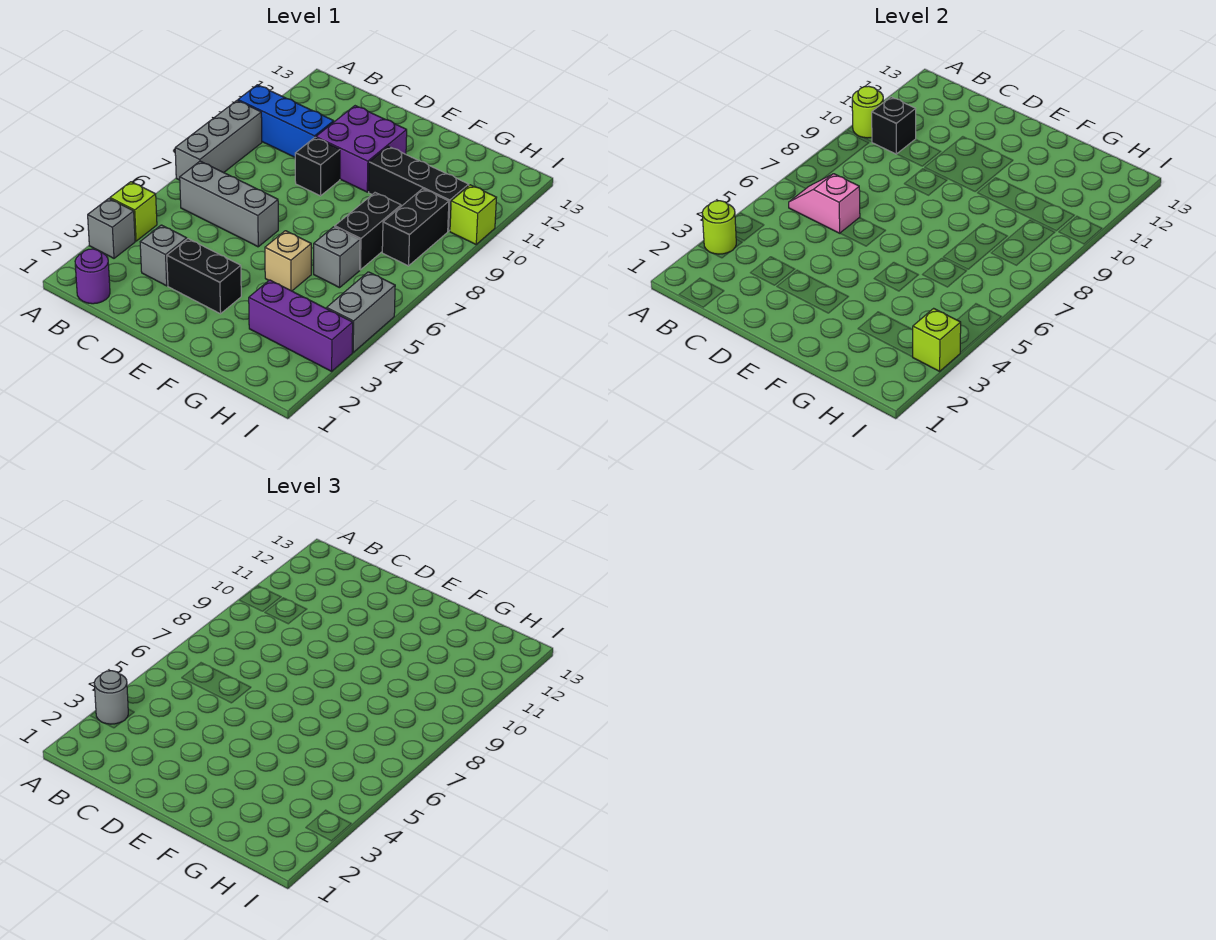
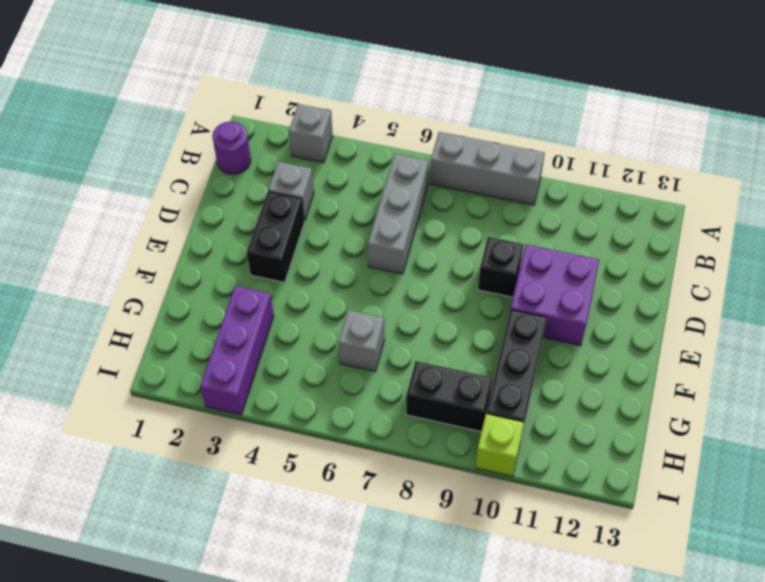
none -> lime 1x1 brick [110,182,157,241]
none -> blue 1x3 brick [238,85,334,157]
none -> tan 1x1 brick [265,231,311,291]

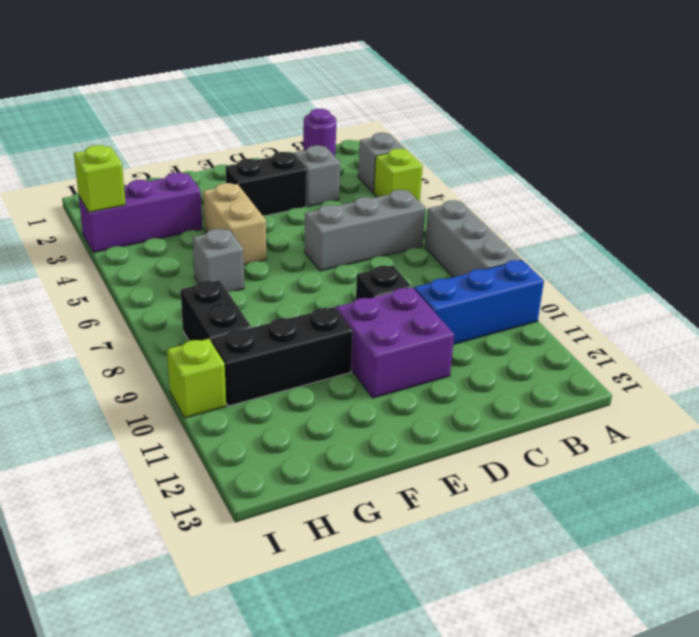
tan 1x2 brick [203,183,266,265] -> tan 1x1 brick [265,231,311,291]
none -> black 1x2 brick [335,193,401,270]
none -> grey 1x2 brick [327,272,395,352]
none -> lime 1x1 round brick [702,201,736,254]

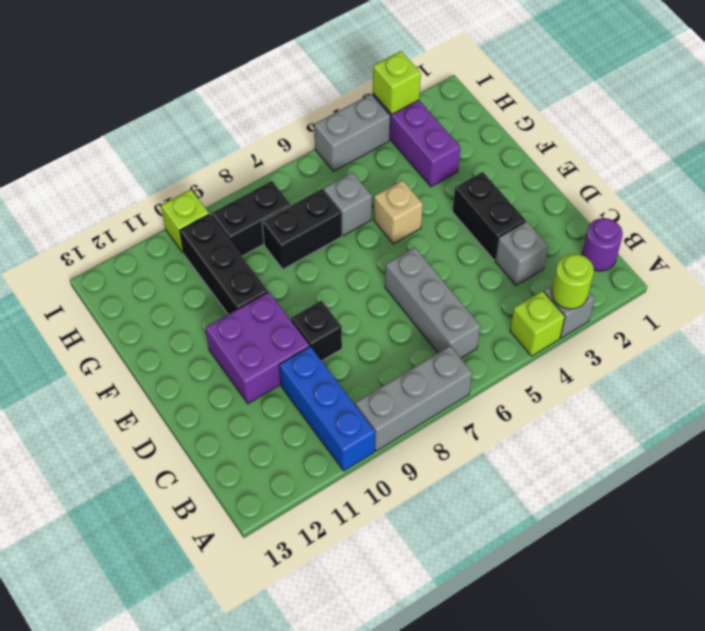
none -> lime 1x1 round brick [852,86,883,138]
none -> pink 1x2 slope [789,174,860,233]
none -> black 1x1 brick [872,97,916,154]

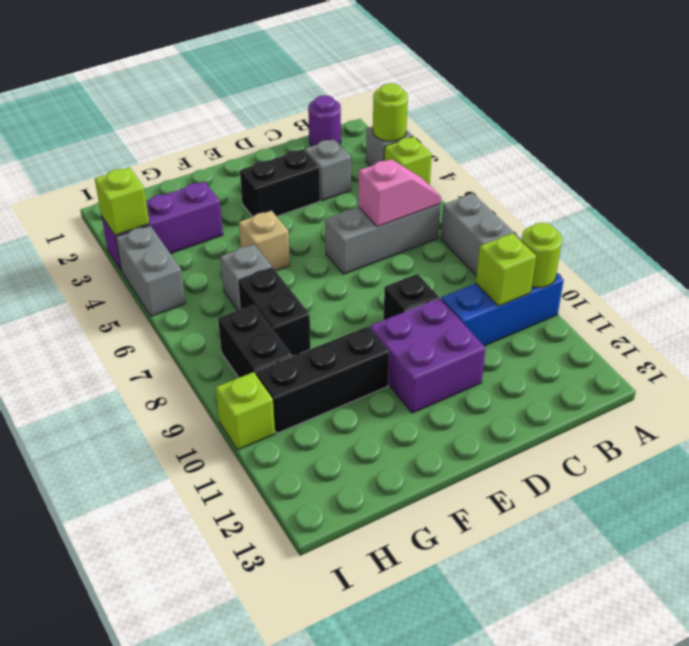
lime 1x1 brick [476,233,536,306] -> black 1x1 brick [872,97,916,154]
none -> grey 1x1 round brick [94,671,128,724]

